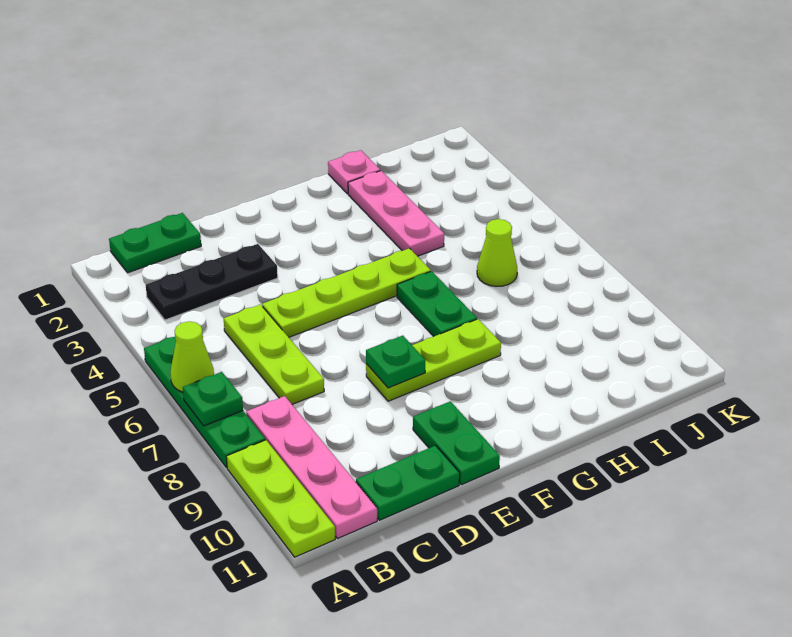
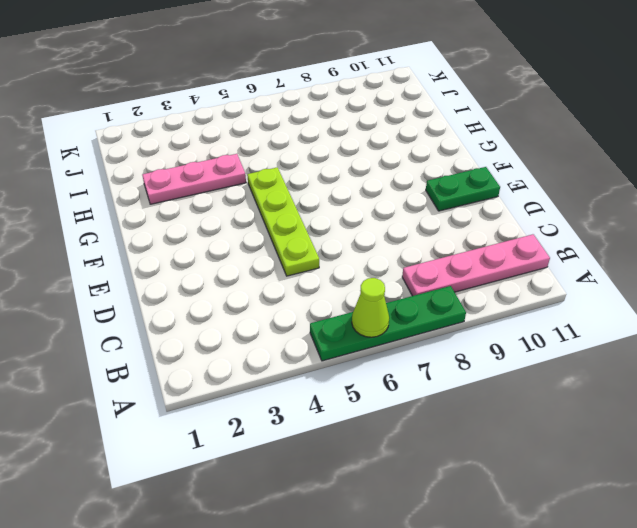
none -> lime 1x3 plate [226,440,335,557]
none -> green 1x2 plate [109,213,201,273]
none -> black 1x3 plate [146,244,278,320]

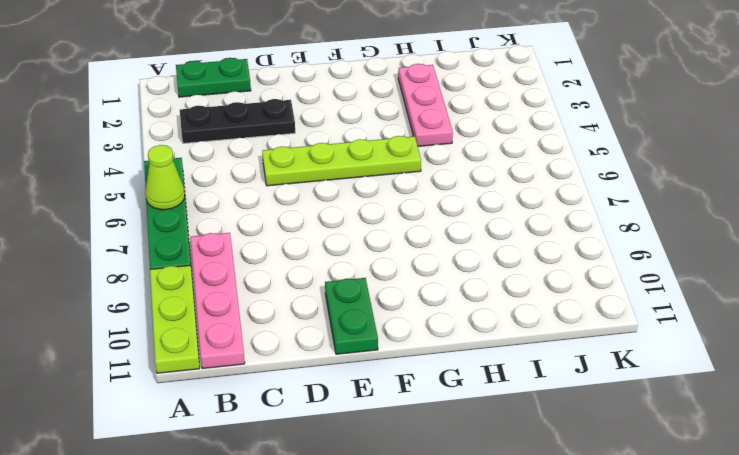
none -> lime 1x3 plate [224,304,324,404]
none -> green 1x2 plate [356,446,460,520]
none -> lime 1x3 plate [366,319,501,401]

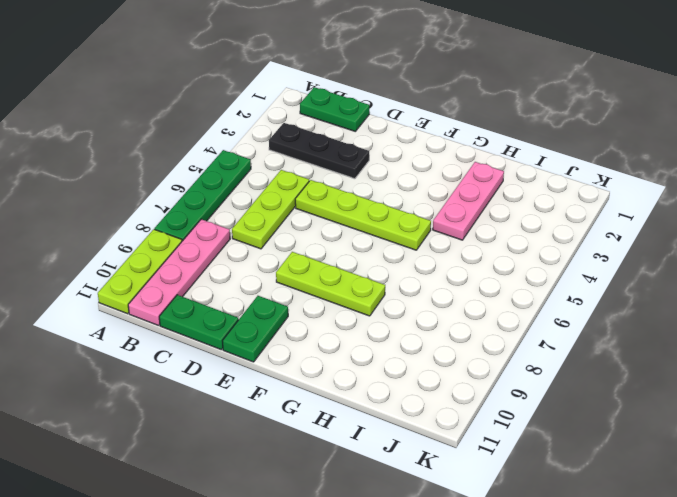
none -> green 1x2 plate [397,271,477,336]
none -> pink 1x1 plate [328,150,380,194]
none -> lime 1x1 cone [477,219,517,286]

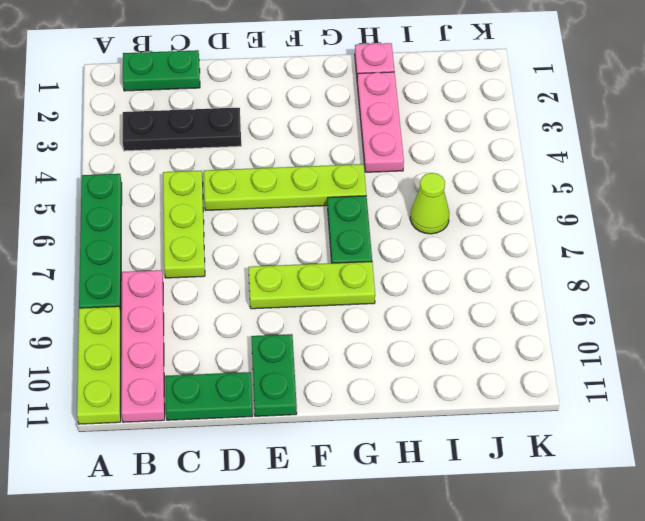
none -> lime 1x1 cone [171,321,214,392]
none -> green 1x1 plate [183,372,243,426]
none -> green 1x1 plate [366,336,425,388]

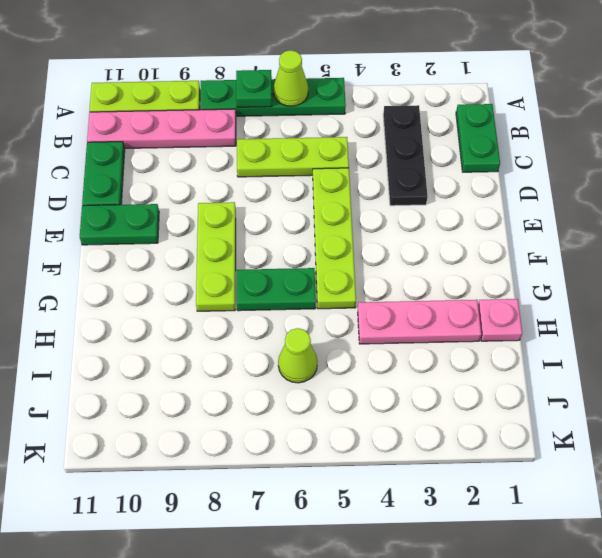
none -> green 1x1 plate [366,336,425,388]

